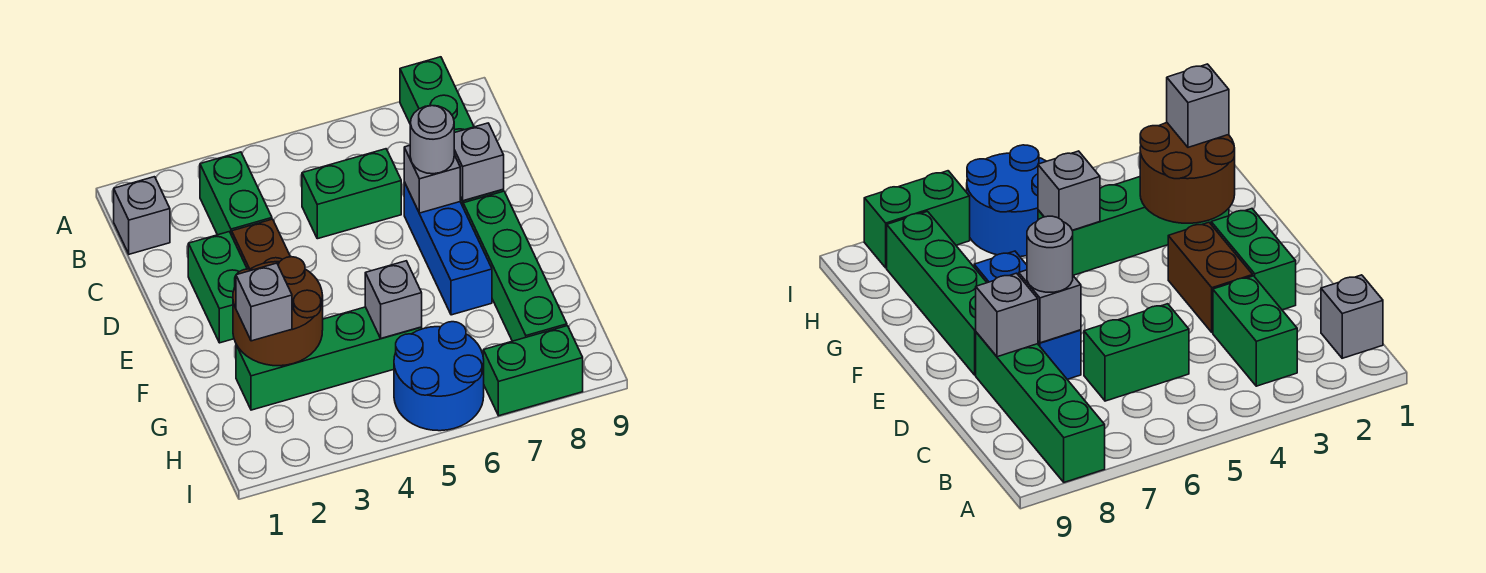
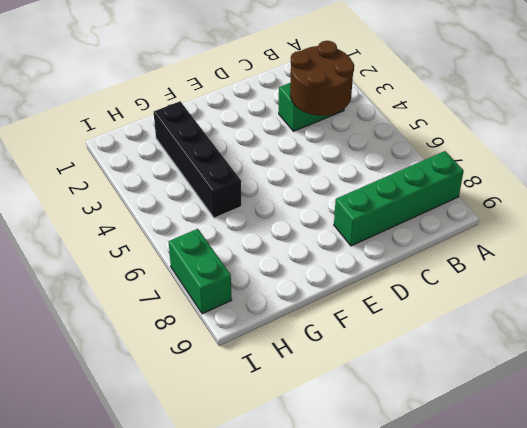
brown 2x2 round brick [290,41,354,116] -> brown 2x2 round brick moved to [233,257,323,366]
black 1x4 brick [154,101,241,218] -> green 1x4 brick [236,307,422,410]
none -> grey 1x1 brick [114,177,170,254]
none -> green 1x2 brick [302,149,401,239]
none -> green 1x2 brick [188,232,247,343]

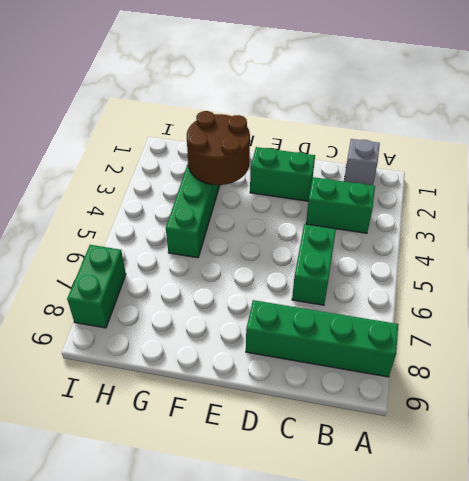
none -> brown 1x2 brick [232,219,290,269]
none -> blue 1x3 brick [404,182,492,315]
none -> green 1x4 brick [463,191,567,341]

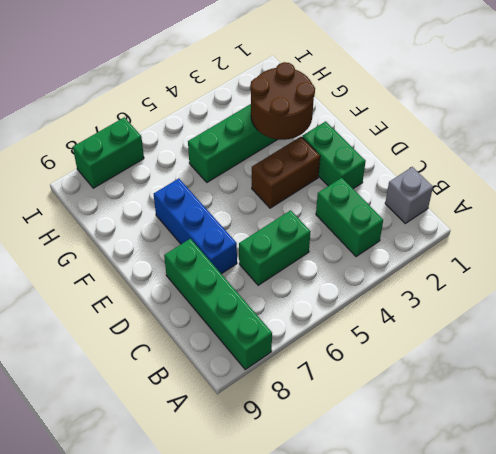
brown 1x2 brick [252,137,320,208] -> brown 1x2 brick turned to [232,219,290,269]
none -> green 1x4 brick [463,191,567,341]
none -> blue 2x2 round brick [394,322,484,431]
none -> grey 1x1 brick [404,145,460,213]

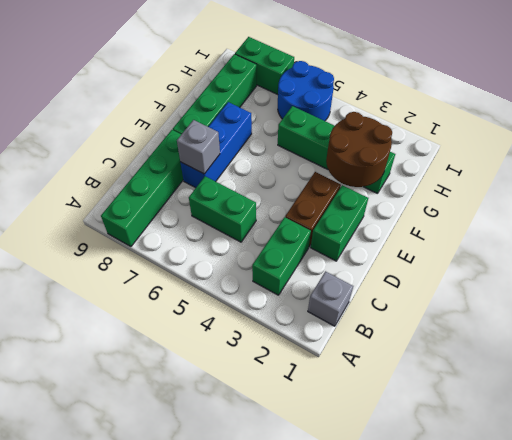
none -> grey 1x1 brick [454,123,504,201]
none -> grey 1x1 brick [365,261,422,338]
none -> grey 1x1 round brick [410,106,454,174]

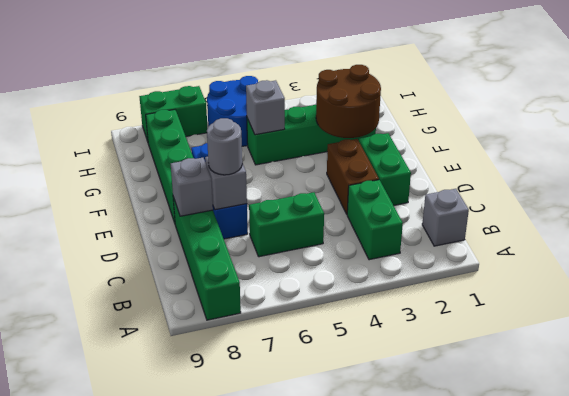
none -> grey 1x1 brick [236,263,292,341]

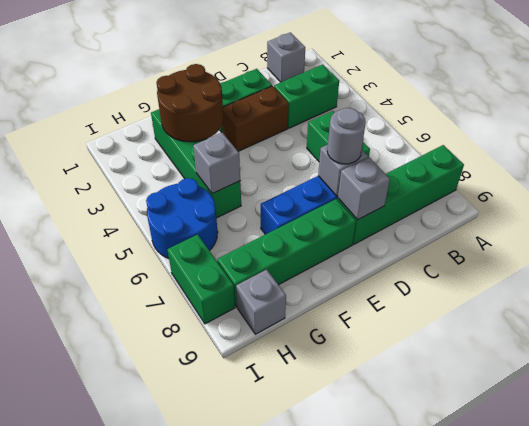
grey 1x1 brick [236,270,286,334] -> grey 1x1 brick moved to [236,263,292,341]

